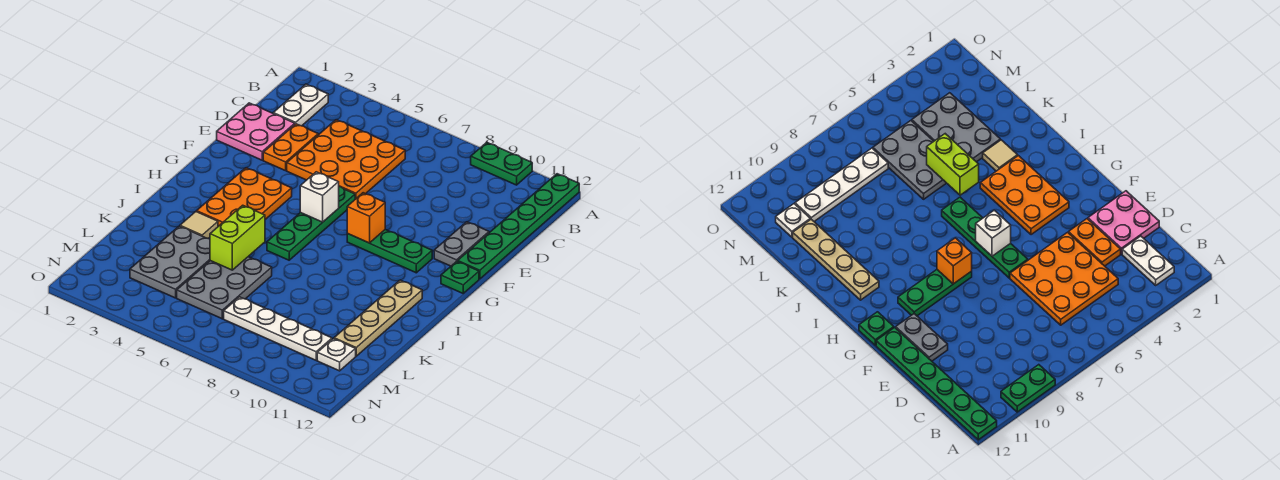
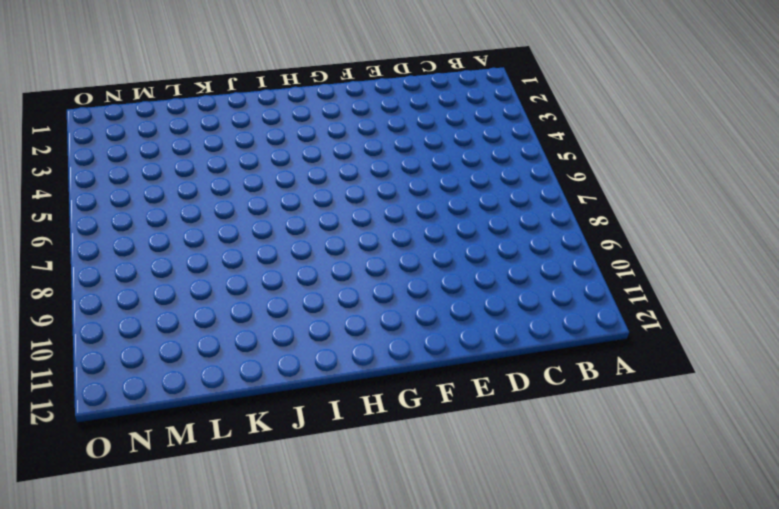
none -> green 1x2 plate [471,142,532,185]
none -> green 1x6 plate [458,174,579,279]
none -> white 1x2 plate [273,84,328,126]

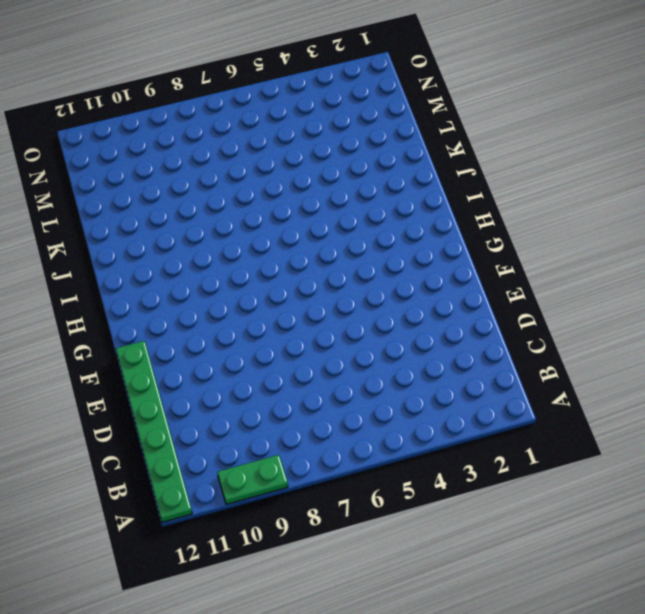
none -> white 1x2 plate [273,84,328,126]
none -> orange 3x3 plate [287,120,405,199]
none -> pink 2x2 plate [217,103,295,160]

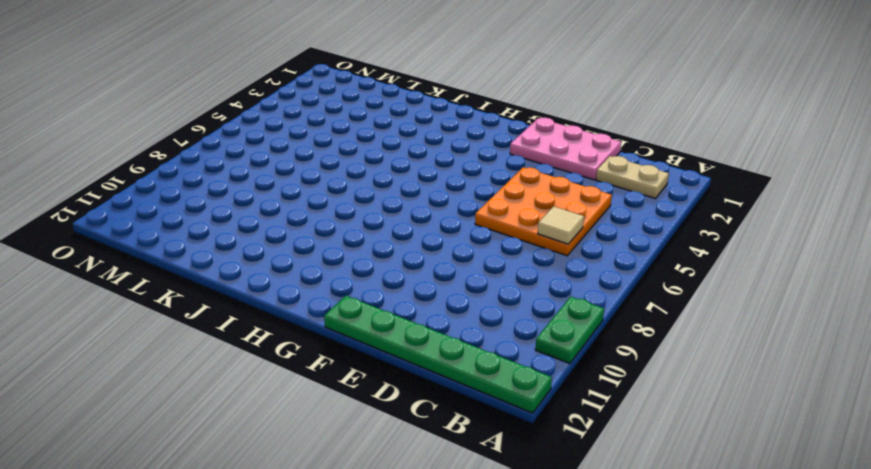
tan 1x2 plate [596,156,669,199] -> white 1x2 plate [273,84,328,126]
tan 1x1 tile [538,206,584,244] -> tan 1x1 tile moved to [180,212,218,238]
pink 2x3 plate [510,118,621,180] -> pink 2x2 plate [217,103,295,160]
none -> orange 1x2 plate [263,124,318,171]
none -> grey 1x2 plate [434,222,489,266]
none -> green 1x4 plate [267,187,355,260]

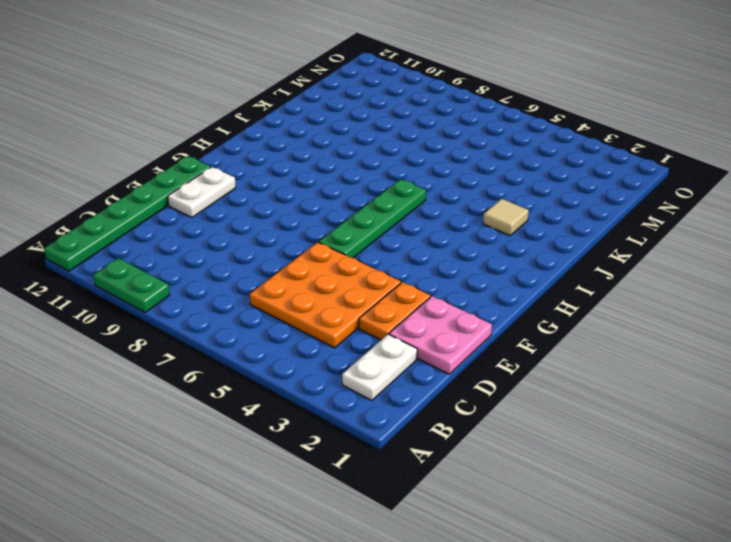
white 1x2 plate [168,167,236,218] -> grey 1x2 plate [434,222,489,266]
none -> orange 2x3 plate [197,168,292,226]
none -> green 1x3 plate [347,230,432,273]
none -> green 1x1 plate [441,261,479,293]

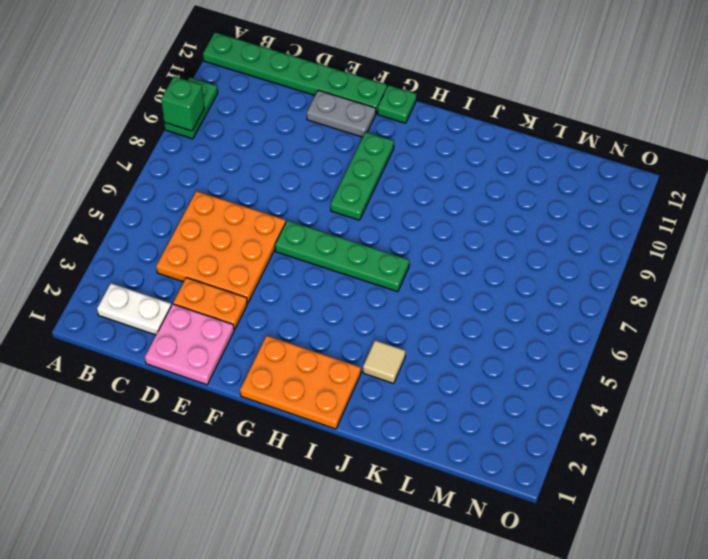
green 1x1 brick [161,76,204,131] -> none
orange 2x3 plate [240,336,361,429] -> orange 2x3 plate moved to [197,168,292,226]
none -> tan 1x4 plate [334,280,422,356]
none -> grey 2x3 plate [130,226,210,298]
none -> grey 2x3 plate [177,257,272,319]

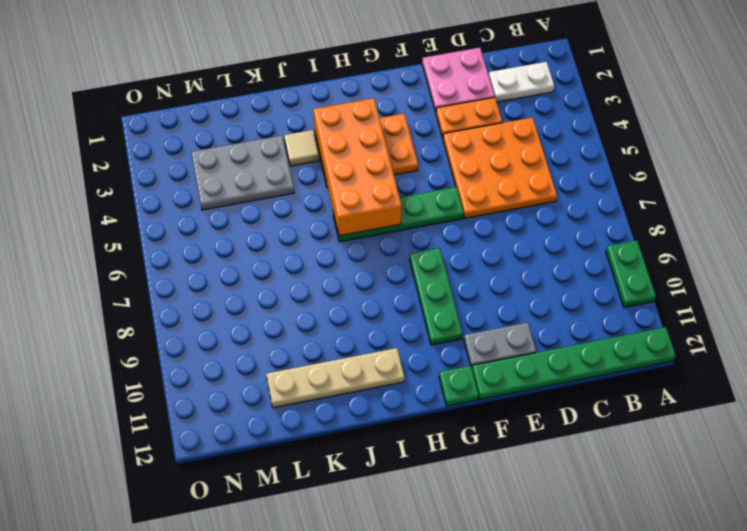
orange 2x4 brick [313,98,401,236] -> none
none -> grey 2x3 plate [177,257,272,319]
none -> white 1x4 plate [224,297,332,360]
none -> white 1x1 plate [317,339,356,371]

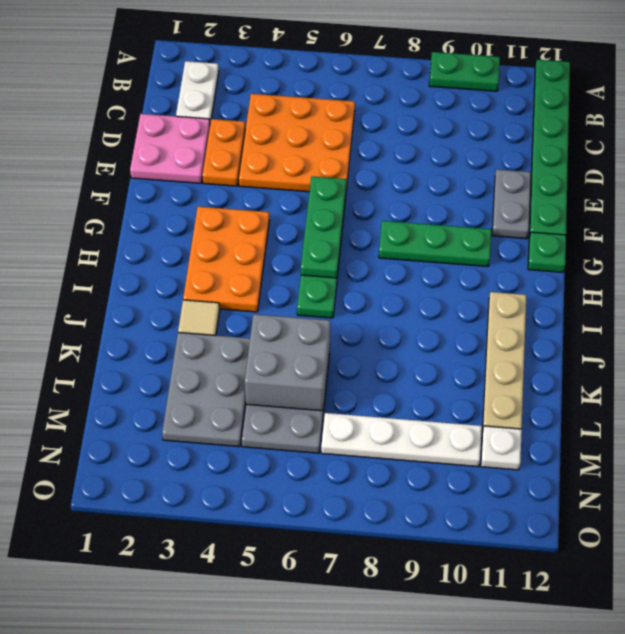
green 1x3 plate [301,176,346,278] -> white 1x1 brick [300,172,339,222]
grey 2x2 brick [245,314,330,411] -> lime 1x2 brick [210,205,265,270]
none -> orange 1x1 brick [347,193,385,243]

